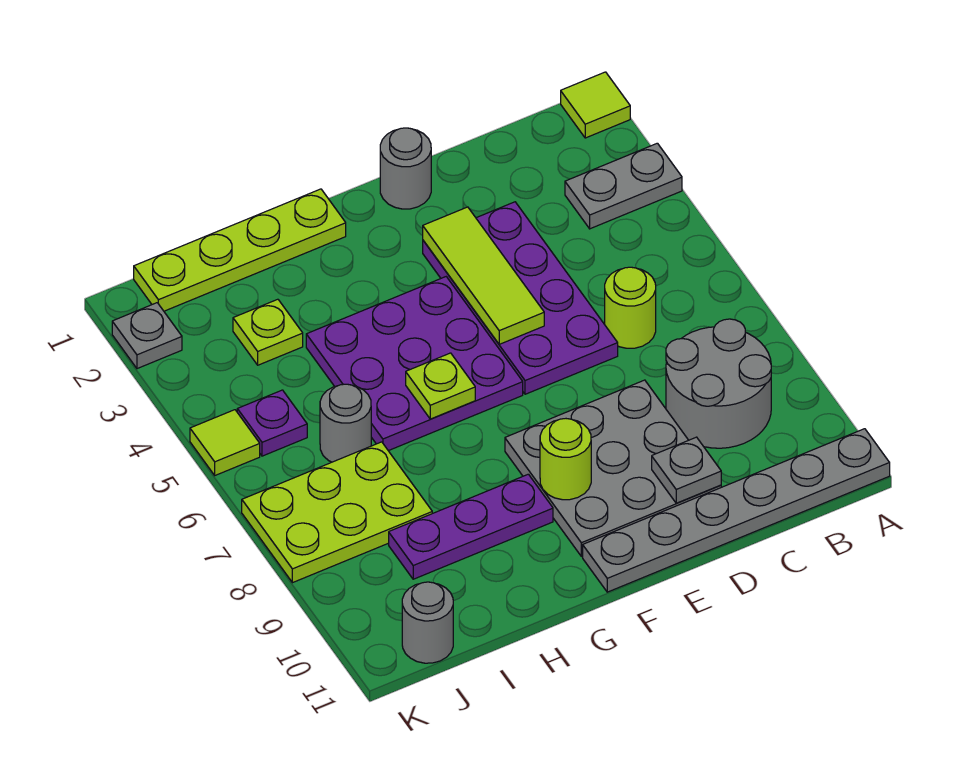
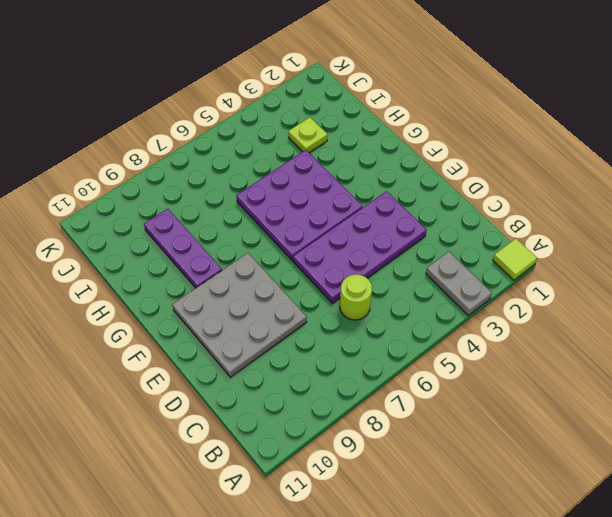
none -> grey 1x6 plate [583,429,890,592]
none -> grey 2x2 round brick [666,319,771,448]
none -> grey 1x1 round brick [380,128,431,209]

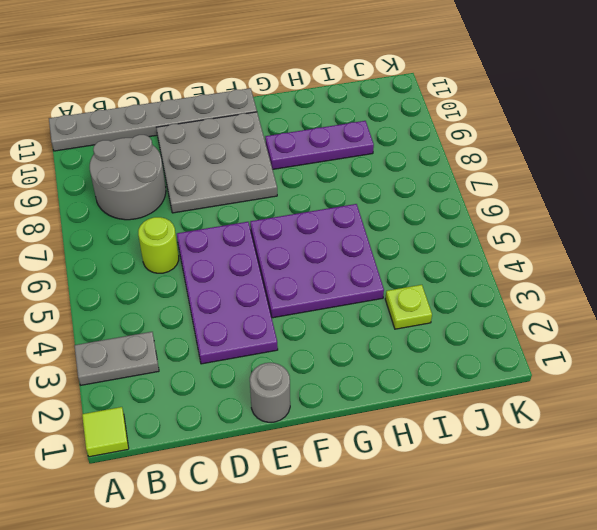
none -> lime 1x4 plate [134,189,346,311]
none -> grey 1x1 round brick [320,384,371,462]
none -> lime 2x3 plate [242,442,432,583]

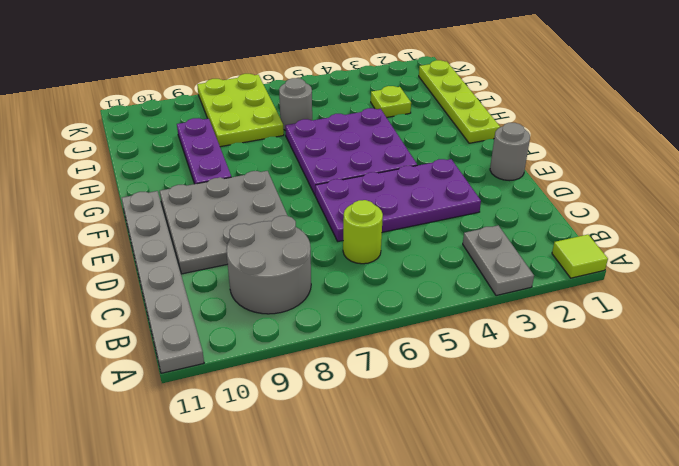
none -> purple 1x1 plate [237,390,307,456]
none -> grey 1x1 round brick [402,582,453,663]
none -> grey 1x1 plate [112,303,182,369]

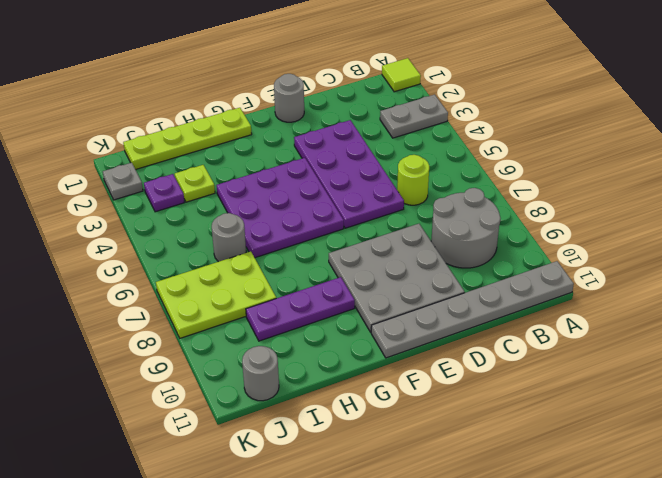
purple 1x1 plate [144,174,185,212] -> purple 1x1 plate moved to [237,390,307,456]
none -> lime 1x1 tile [190,410,260,475]
none -> grey 1x1 plate [652,437,721,503]
none -> lime 1x3 tile [423,207,544,344]

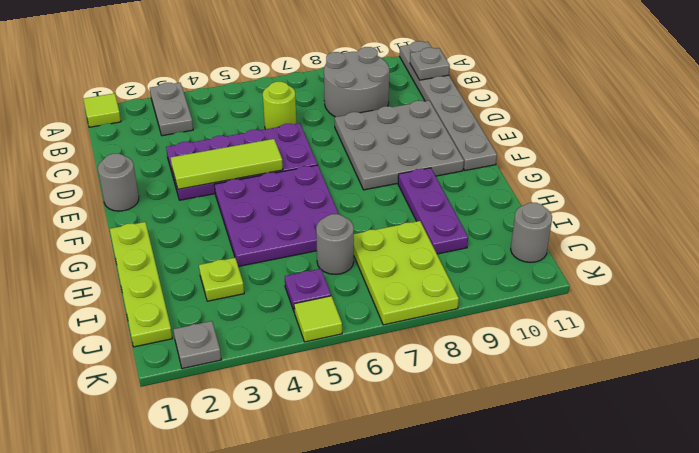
grey 1x1 plate [410,48,450,80] -> grey 1x1 plate moved to [652,437,721,503]
none -> lime 1x1 round brick [540,419,591,500]
none -> lime 1x1 plate [406,353,475,419]

